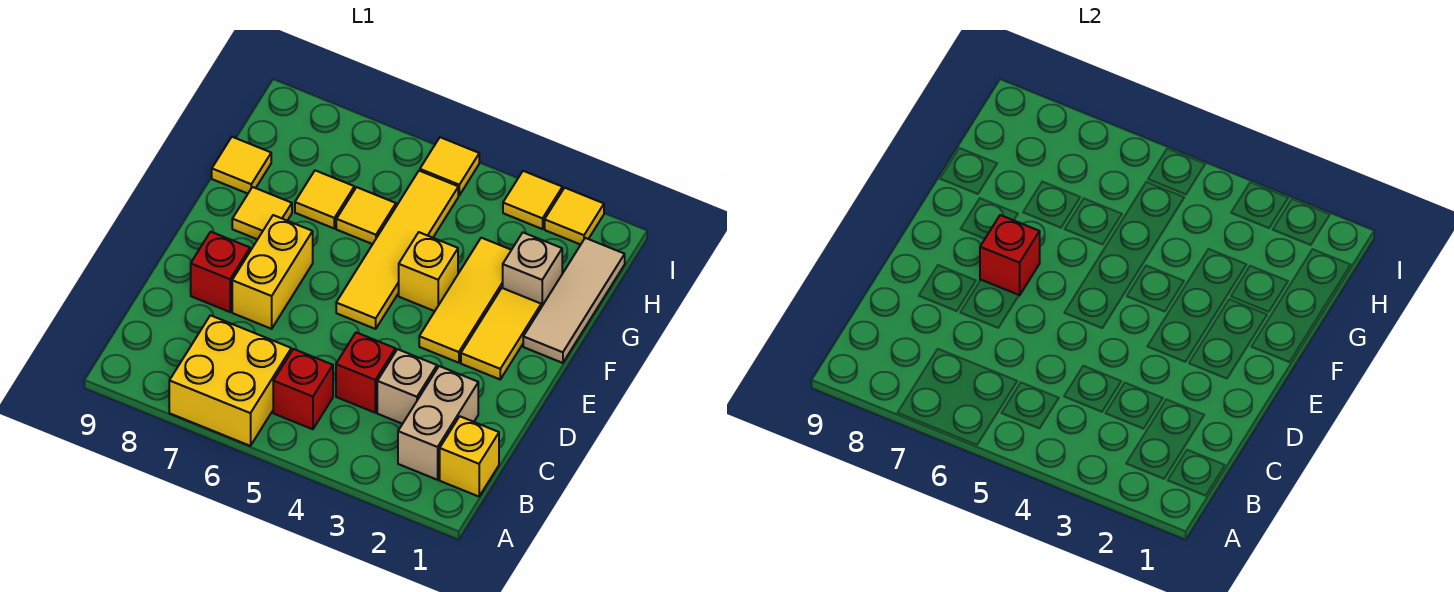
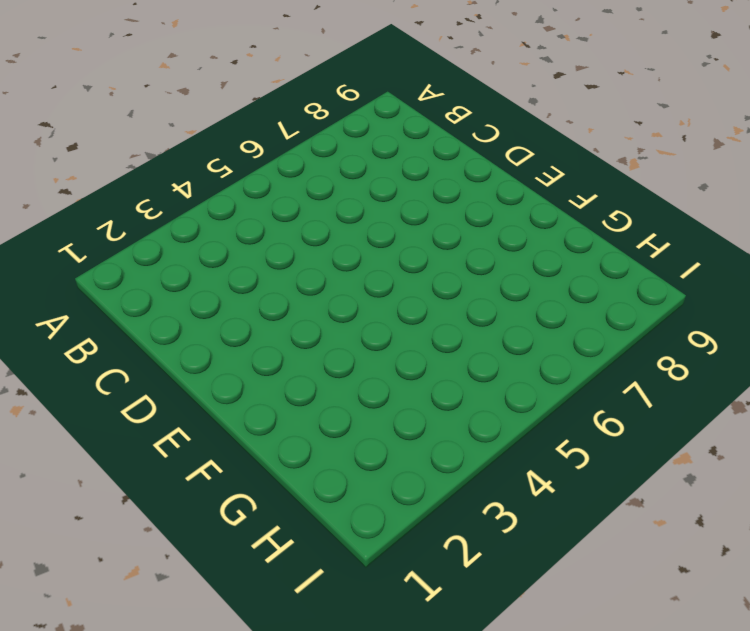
none -> yellow 2x2 brick [169,315,291,446]
none -> yellow 1x1 brick [440,416,499,497]
none -> tan 1x2 brick [398,366,478,480]

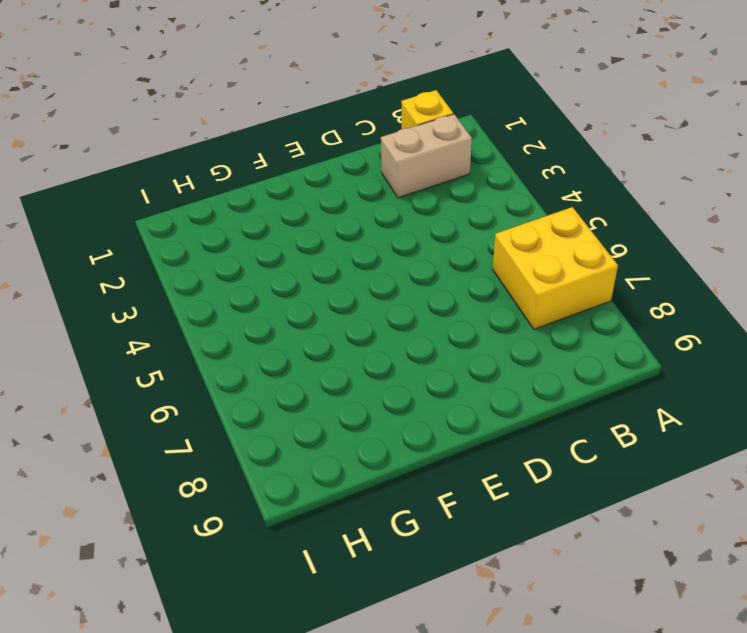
none -> red 1x1 brick [273,349,333,429]
none -> tan 1x1 brick [377,349,437,424]
none -> red 1x1 brick [336,333,395,413]

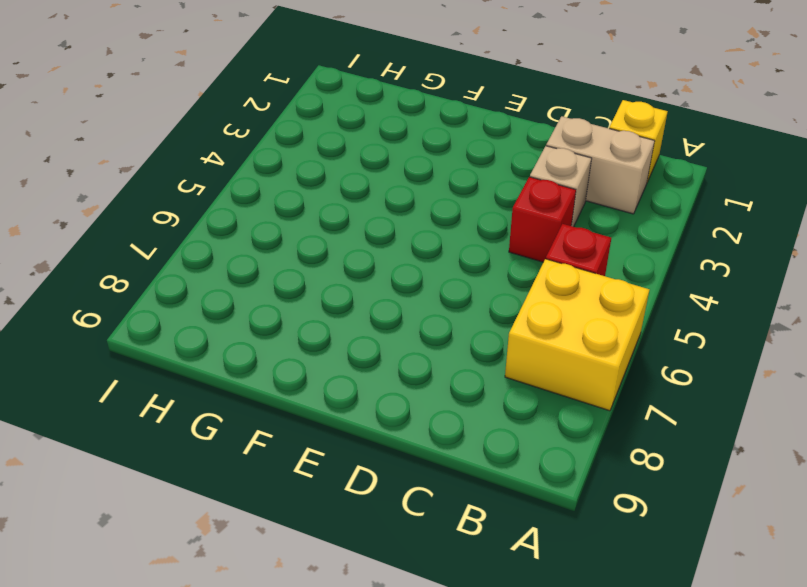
none -> yellow 1x2 brick [232,215,313,329]
none -> red 1x1 brick [191,232,250,312]
none -> yellow 1x2 tile [461,288,541,379]

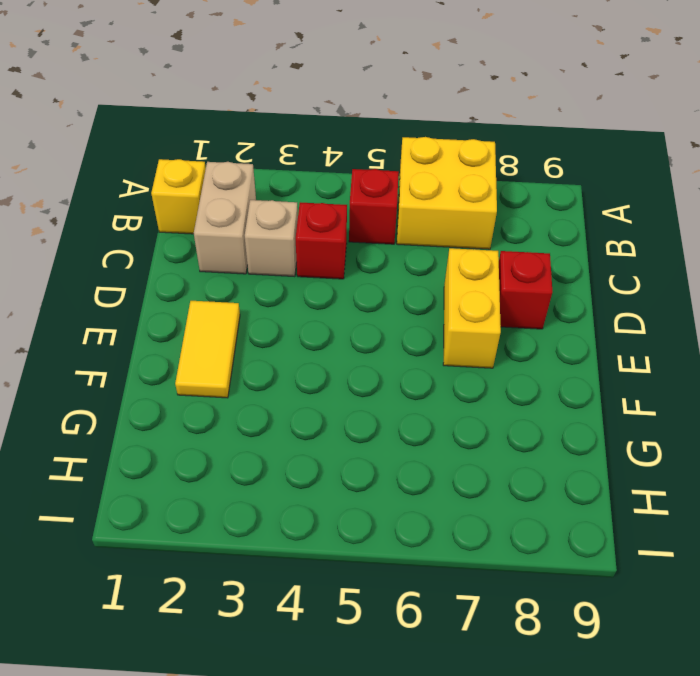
none -> yellow 1x3 tile [419,238,511,363]
none -> yellow 1x4 tile [336,171,458,329]
none -> tan 1x3 tile [523,238,625,363]

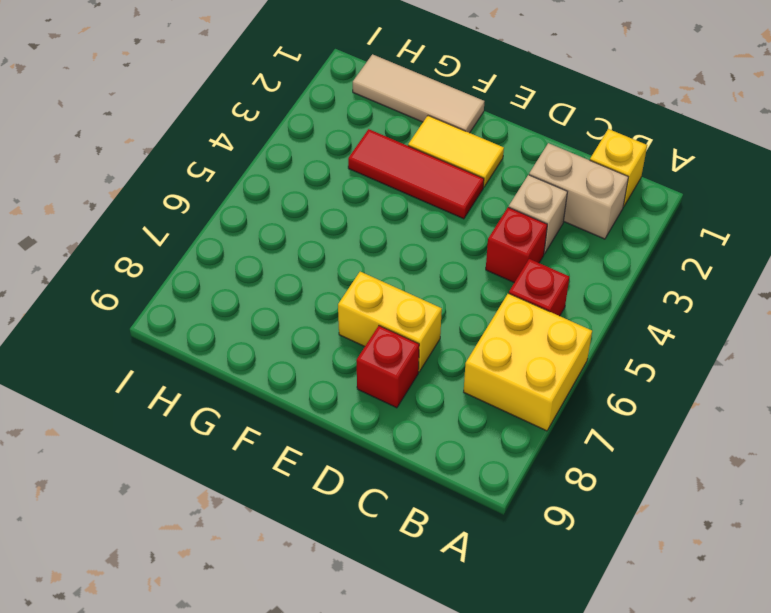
red 1x3 tile [348,129,484,219] -> yellow 1x3 tile [419,238,511,363]
none -> yellow 1x4 tile [336,171,458,329]
none -> yellow 1x1 brick [399,232,458,311]
none -> yellow 1x1 tile [232,187,292,239]

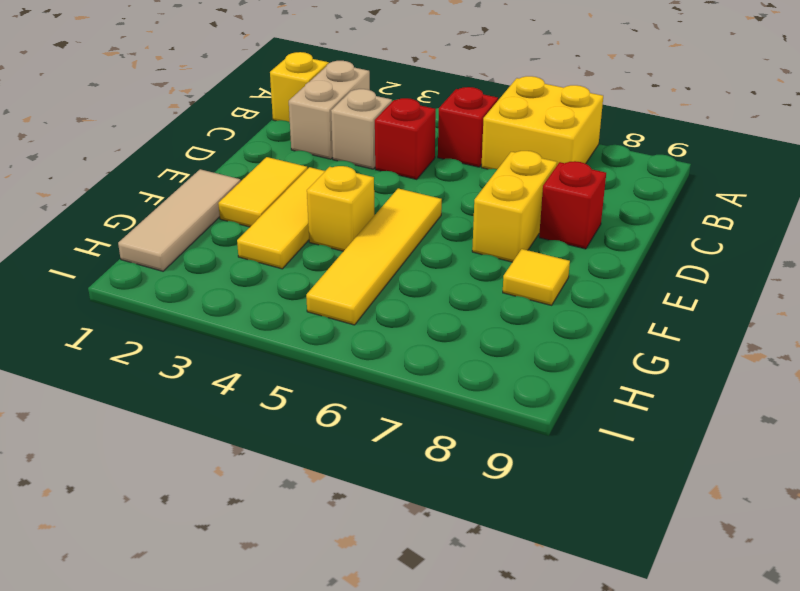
none -> tan 1x1 brick [503,233,562,307]
none -> yellow 1x1 tile [336,187,396,244]
none -> yellow 1x1 tile [295,170,354,228]

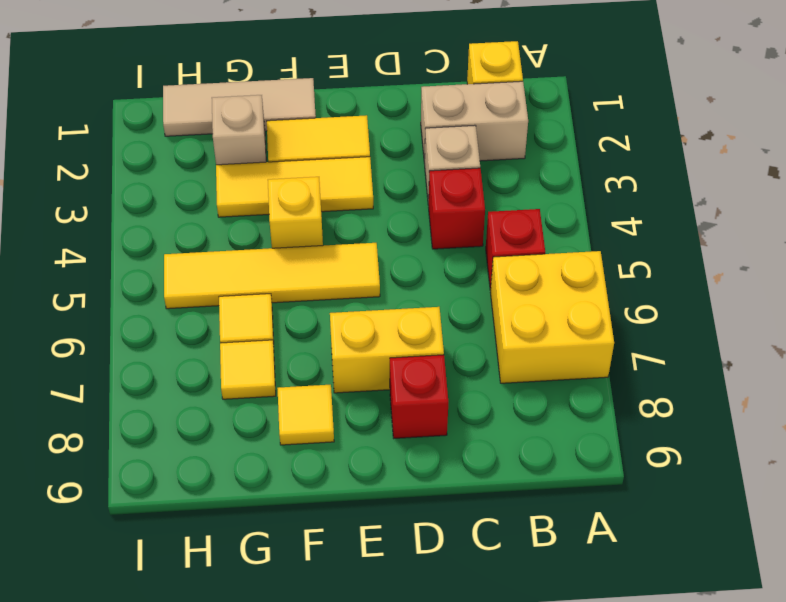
none -> yellow 1x1 tile [212,137,271,194]
none -> yellow 1x1 tile [545,188,604,245]
none -> yellow 1x1 tile [503,171,562,229]

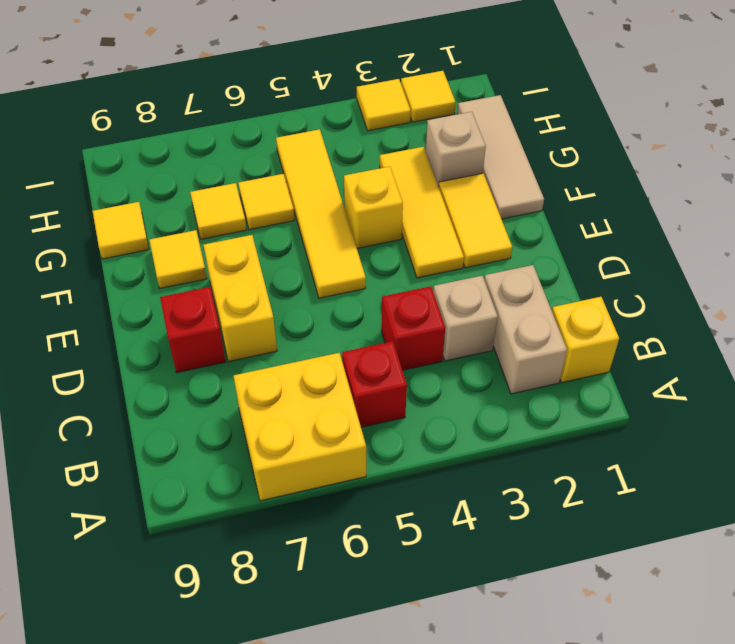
none -> yellow 1x1 tile [420,137,479,195]
none -> red 1x1 brick [980,215,1040,295]

